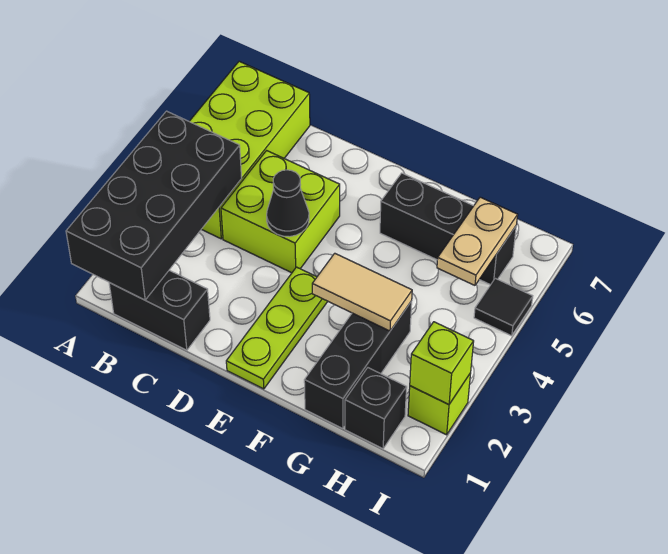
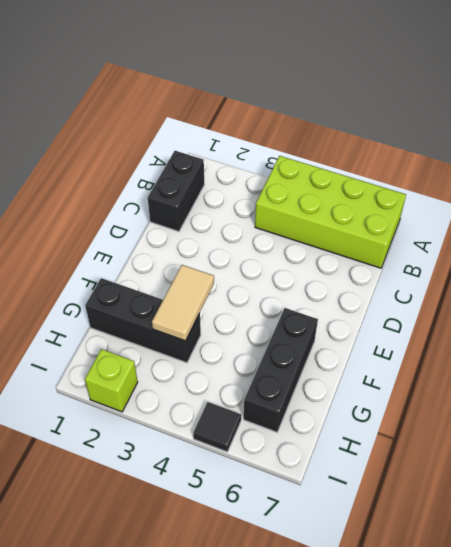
none -> lime 2x2 brick [221,151,340,273]
none -> lime 1x3 plate [226,267,328,389]
none -> black 1x1 brick [345,368,407,449]

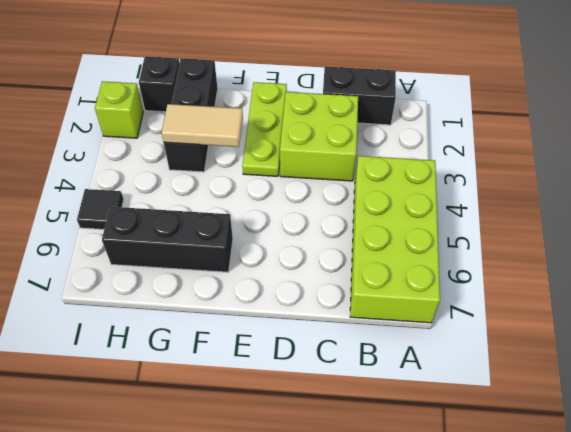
lime 2x2 brick [280,92,358,181] -> lime 2x2 brick moved to [221,151,340,273]
none -> black 2x4 brick [66,111,242,300]
none -> black 1x1 cone [267,170,309,237]
none -> tan 1x2 plate [437,197,518,285]

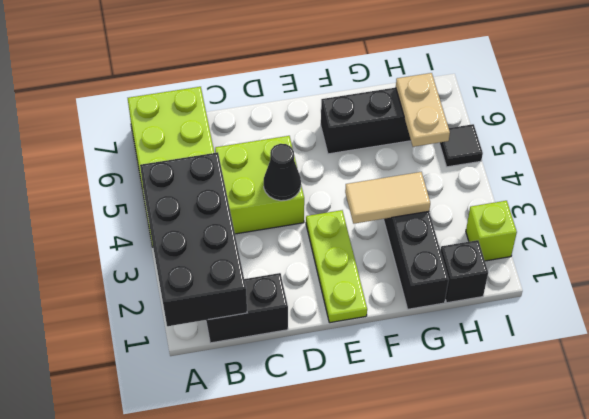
none -> lime 1x1 brick [410,322,474,405]

